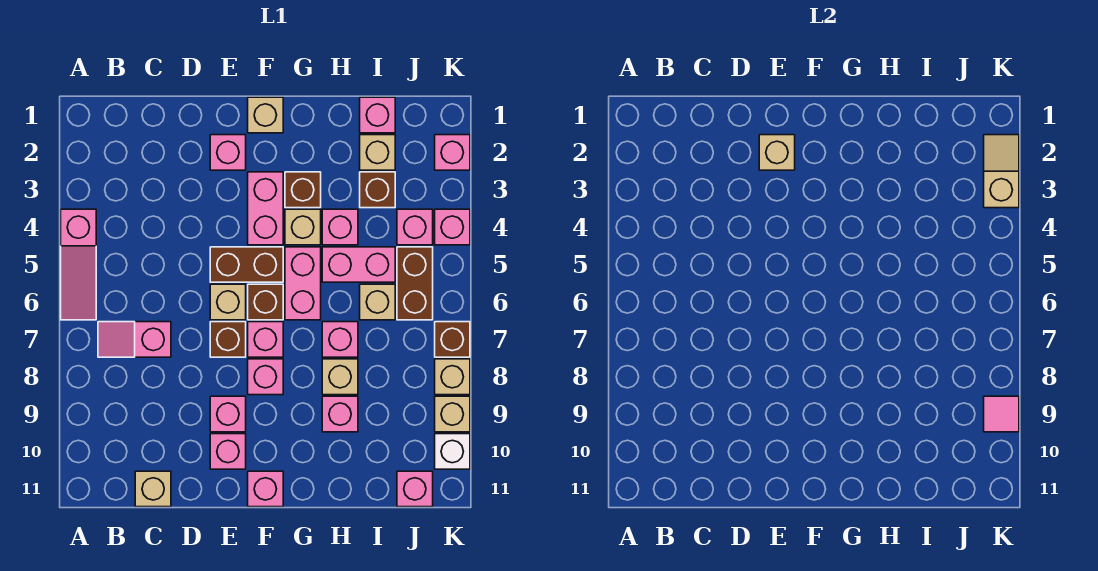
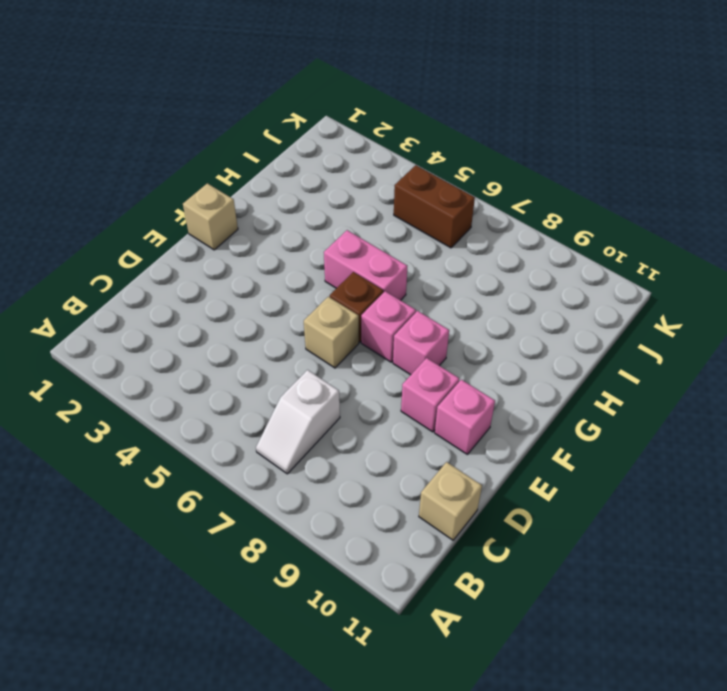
white 1x2 slope [256,370,340,474] -> pink 1x2 slope [98,322,171,357]
none -> pink 1x3 slope [61,209,96,320]
none -> pink 1x1 brick [210,135,246,170]
none -> brown 1x2 brick [210,247,283,282]
none -> brown 1x1 brick [210,322,246,357]

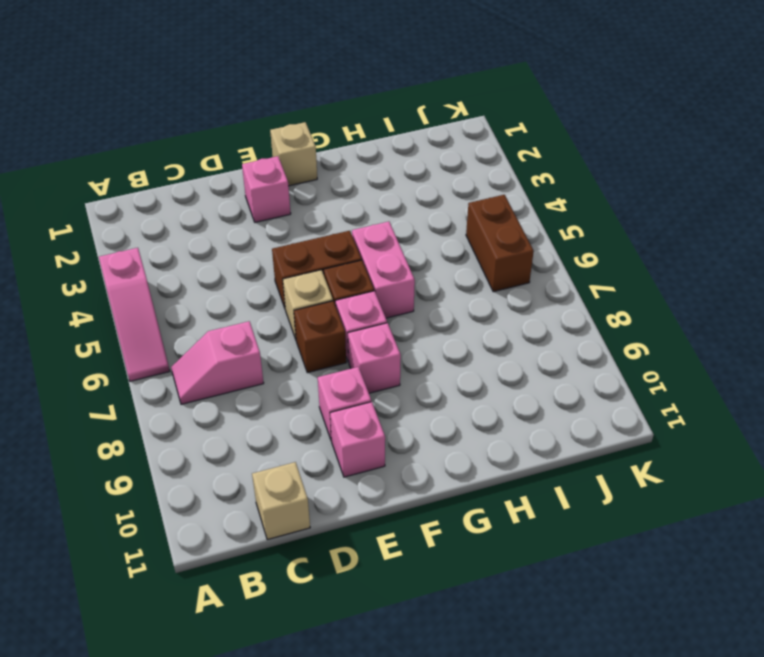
none -> pink 1x2 brick [248,172,283,245]
none -> pink 1x1 brick [248,471,283,507]
none -> brown 1x1 brick [285,172,321,208]
none -> tan 1x1 brick [285,209,321,245]

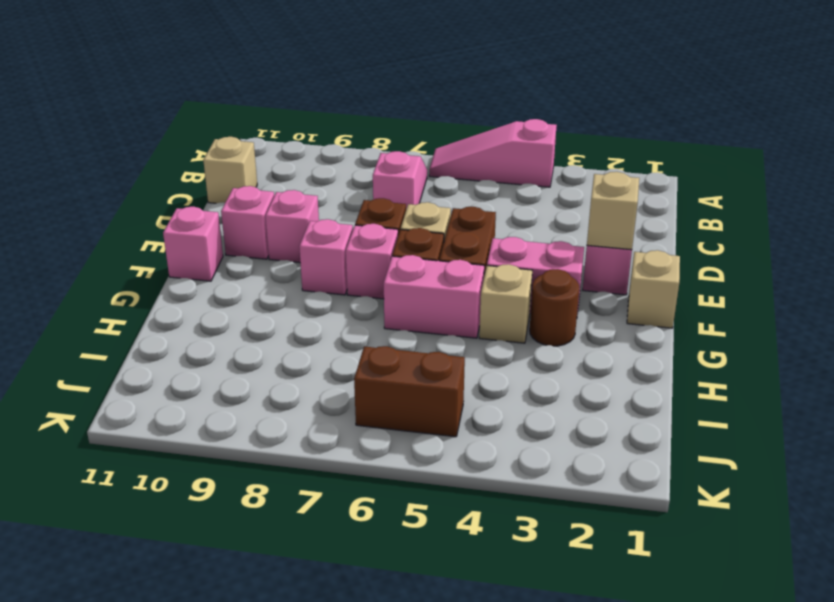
brown 1x1 round brick [530,269,579,346] -> brown 1x1 brick [285,172,321,208]
none -> pink 1x1 brick [322,209,358,245]
none -> pink 1x2 brick [322,247,395,282]
none -> pink 1x1 brick [322,322,358,357]
none -> tan 1x1 brick [322,359,358,395]

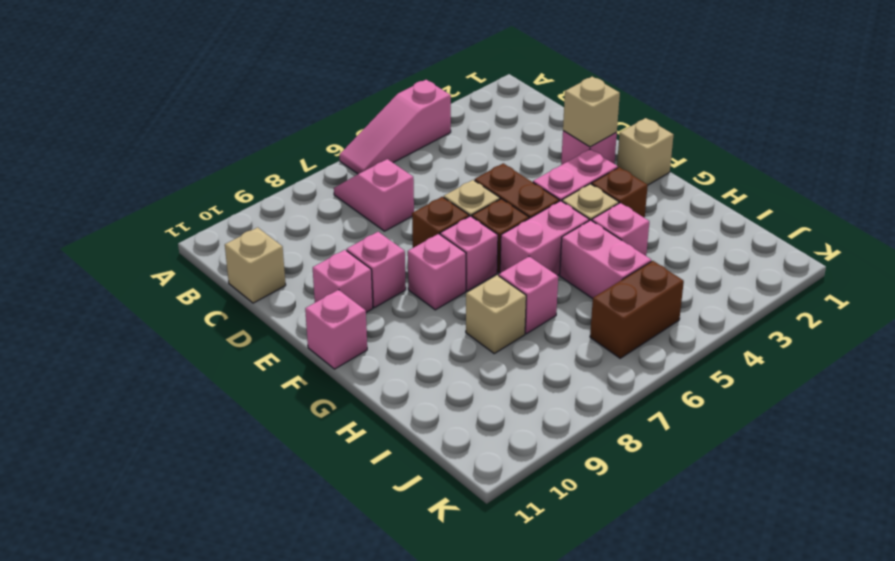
none -> pink 1x1 brick [322,396,358,432]
none -> pink 1x1 brick [360,97,395,133]
none -> tan 1x1 brick [360,135,395,170]
none -> brown 1x1 brick [360,172,395,208]

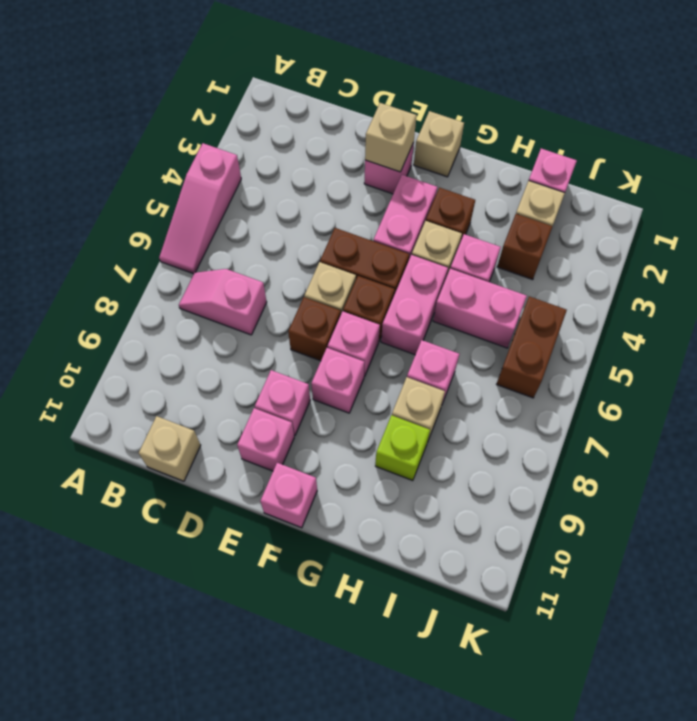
lime 1x1 brick [375,415,430,481] -> pink 1x1 brick [322,396,358,432]
none -> tan 1x1 brick [360,284,395,320]
none -> pink 1x1 brick [397,209,433,245]
none -> pink 1x1 brick [397,471,433,507]
none -> pink 1x1 brick [435,135,470,170]

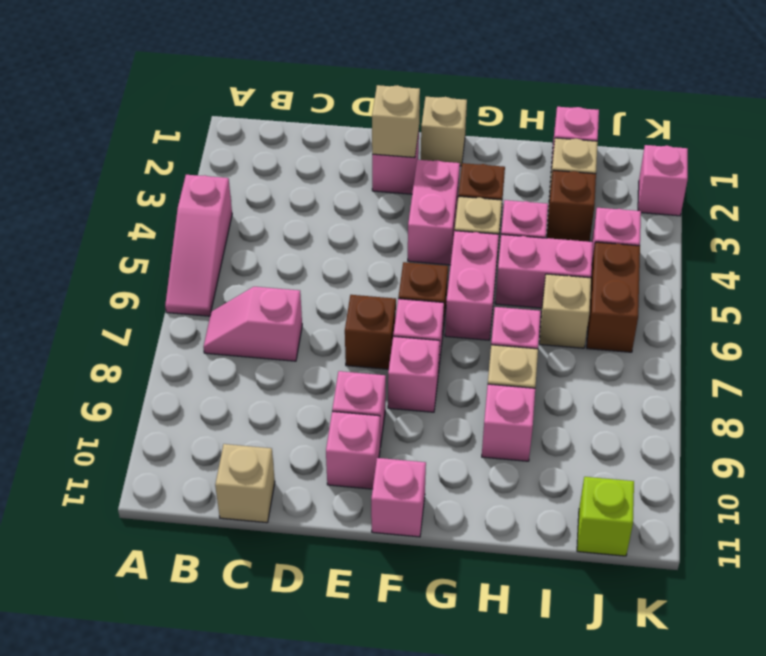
lime 1x1 brick [577,477,634,556] -> pink 1x1 brick [397,471,433,507]
none -> brown 1x2 brick [210,247,283,282]
none -> tan 1x1 brick [210,284,246,320]
none -> pink 1x1 brick [435,209,470,245]
none -> brown 1x1 brick [435,322,470,357]

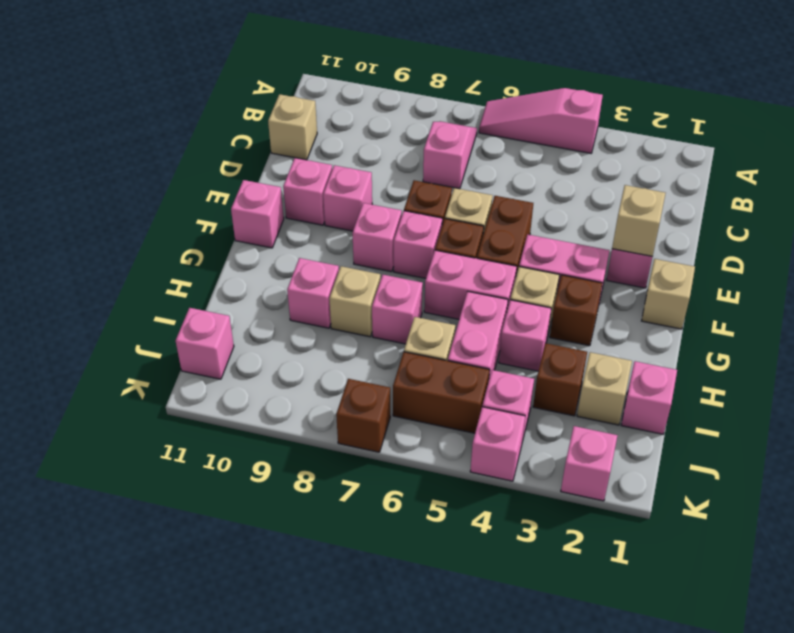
none -> tan 1x1 brick [435,359,470,395]
none -> tan 1x1 brick [435,396,470,432]
none -> white 1x1 brick [435,434,470,469]
none -> tan 1x2 slope [984,135,1019,208]

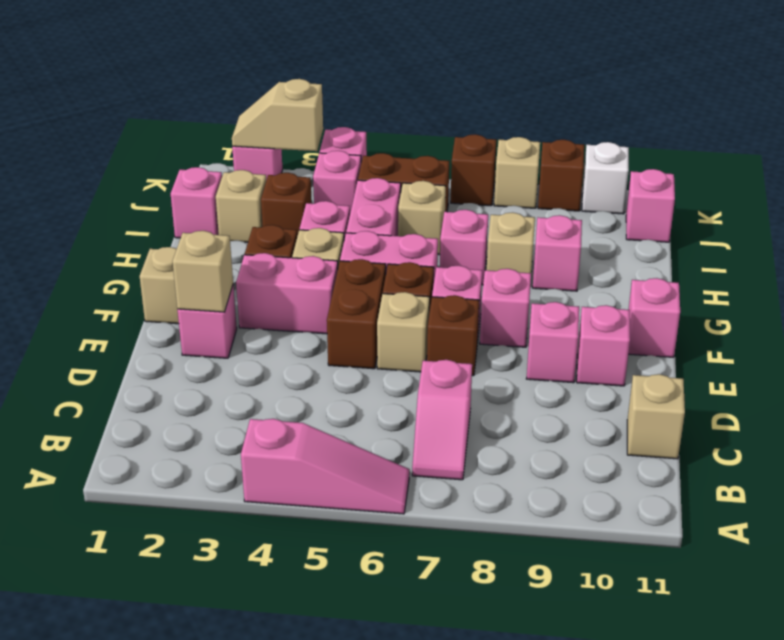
brown 1x1 brick [538,140,584,211] -> tan 1x1 brick [435,396,470,432]
none -> pink 1x1 tile [984,396,1019,432]

